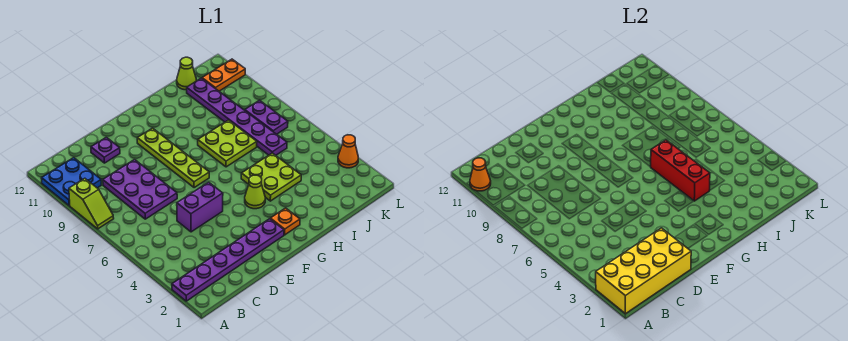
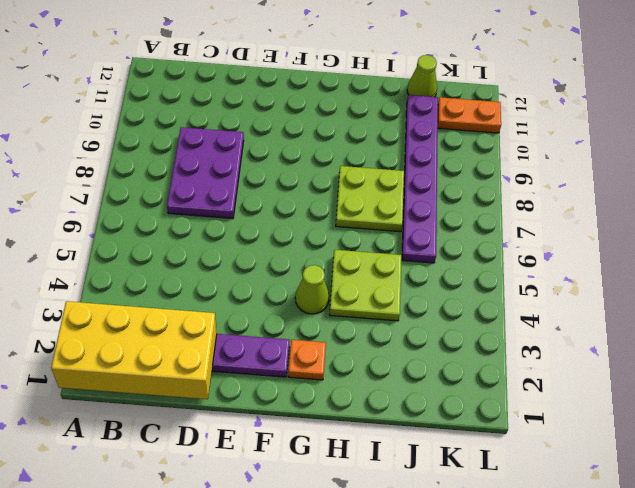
none -> lime 1x2 slope [69,178,114,229]
none -> blue 2x2 plate [41,158,101,206]
none -> purple 1x2 brick [177,182,223,232]

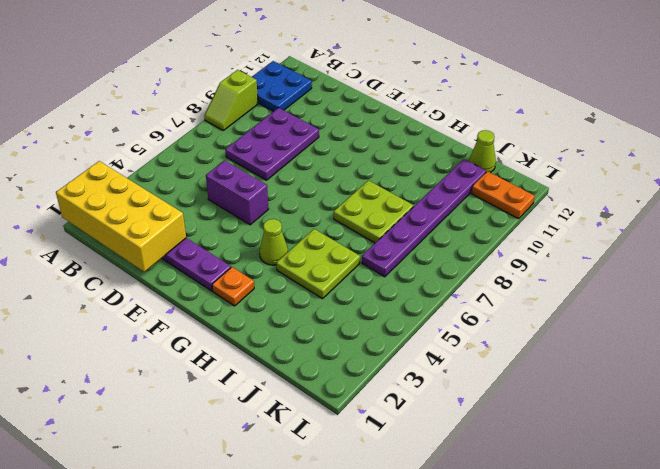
none -> purple 1x1 plate [91,137,120,163]
none -> lime 1x4 plate [137,128,209,188]
none -> purple 1x2 plate [245,100,288,134]

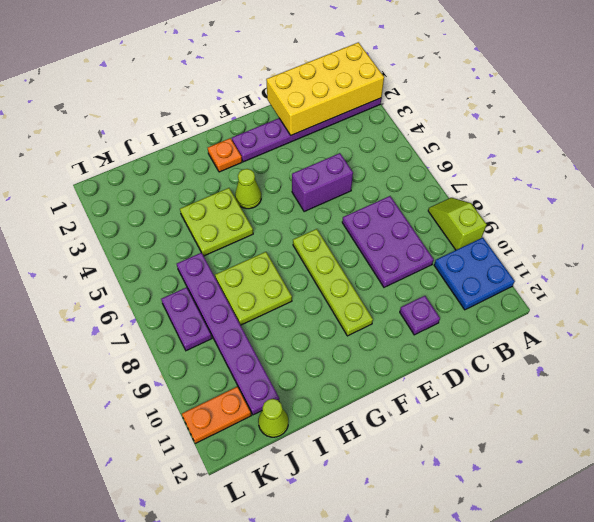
none -> orange 1x1 cone [338,135,358,168]
none -> orange 1x1 cone [470,158,491,191]
none -> red 1x3 brick [650,140,710,201]

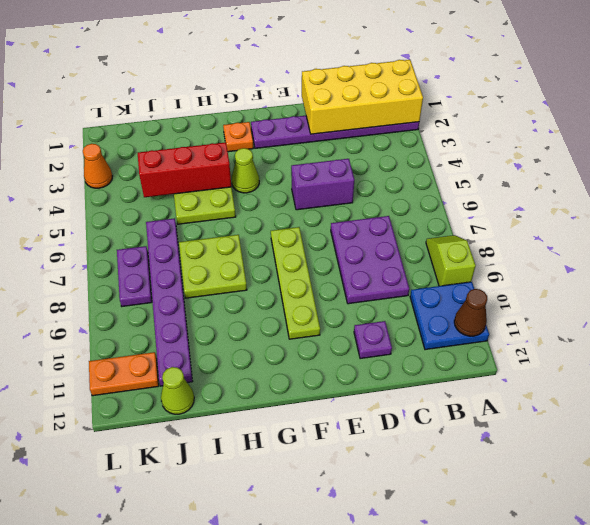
brown 1x1 cone [454,289,487,336] -> orange 1x1 cone [470,158,491,191]
red 1x3 brick [138,142,231,197] -> red 1x3 brick turned to [650,140,710,201]

